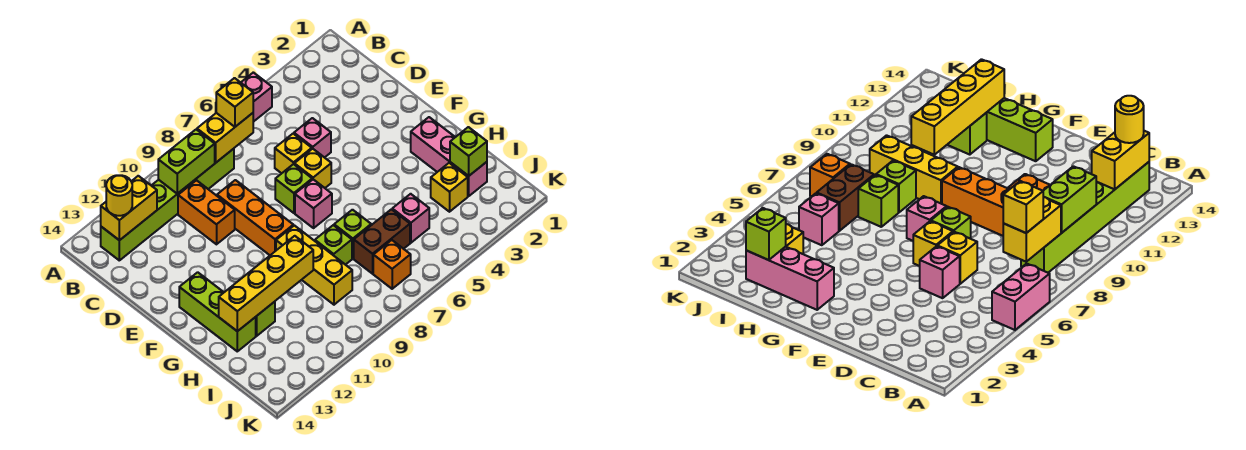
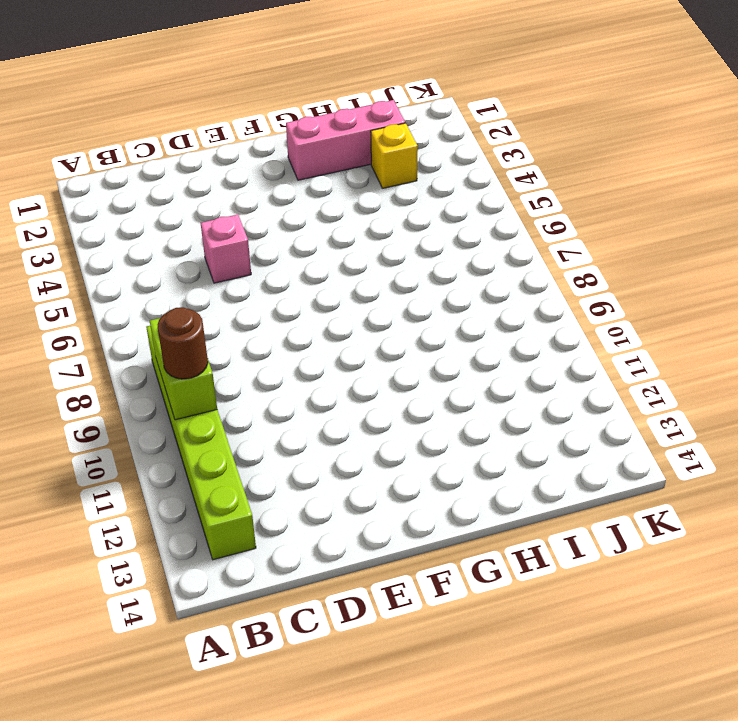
brown 1x1 round brick [158,307,208,379] -> none
none -> pink 1x2 brick [241,72,272,122]
none -> orange 1x2 brick [178,180,235,244]
none -> yellow 1x1 brick [275,134,312,173]

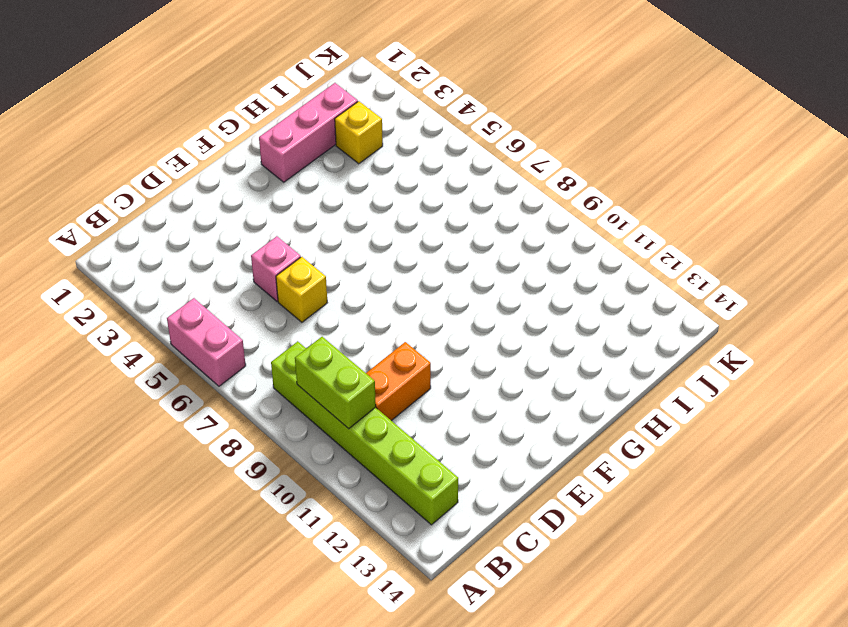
none -> orange 1x3 brick [217,180,293,255]
none -> yellow 1x1 brick [294,149,331,188]
none -> lime 1x1 brick [275,164,312,213]

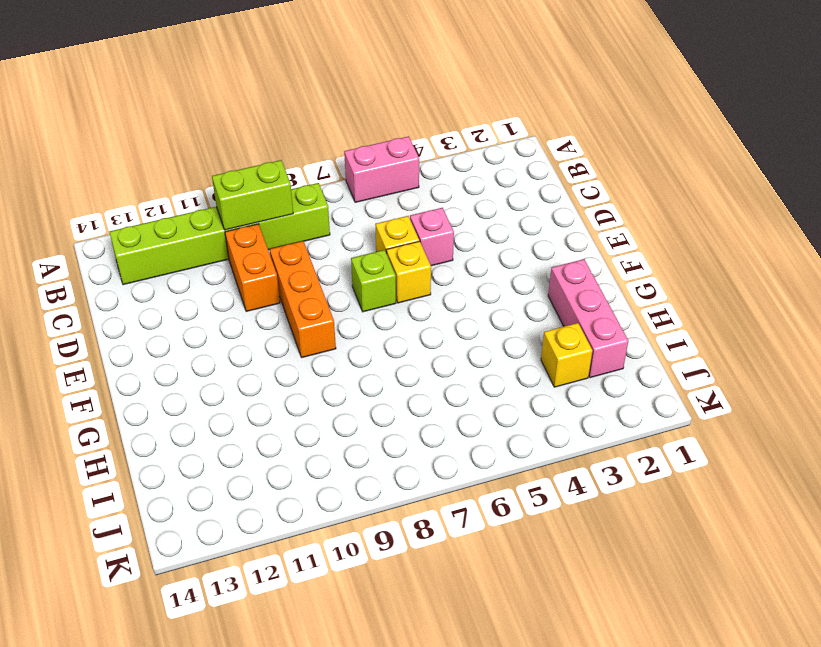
none -> pink 1x1 brick [295,179,332,228]
none -> lime 1x3 brick [179,272,256,351]
none -> yellow 1x3 brick [276,225,352,305]

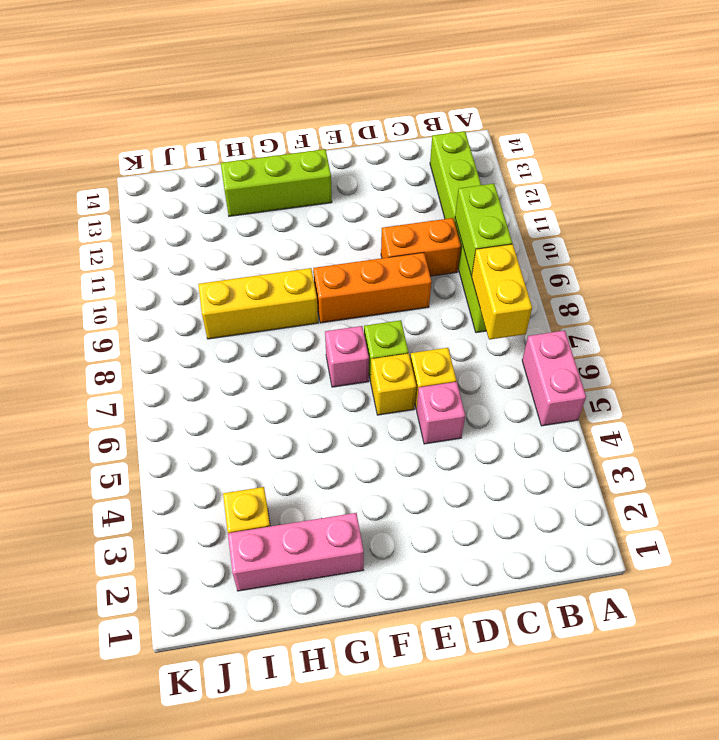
none -> lime 1x1 brick [334,210,371,259]
none -> lime 1x1 brick [315,225,352,265]
none -> lime 1x1 brick [256,302,275,336]

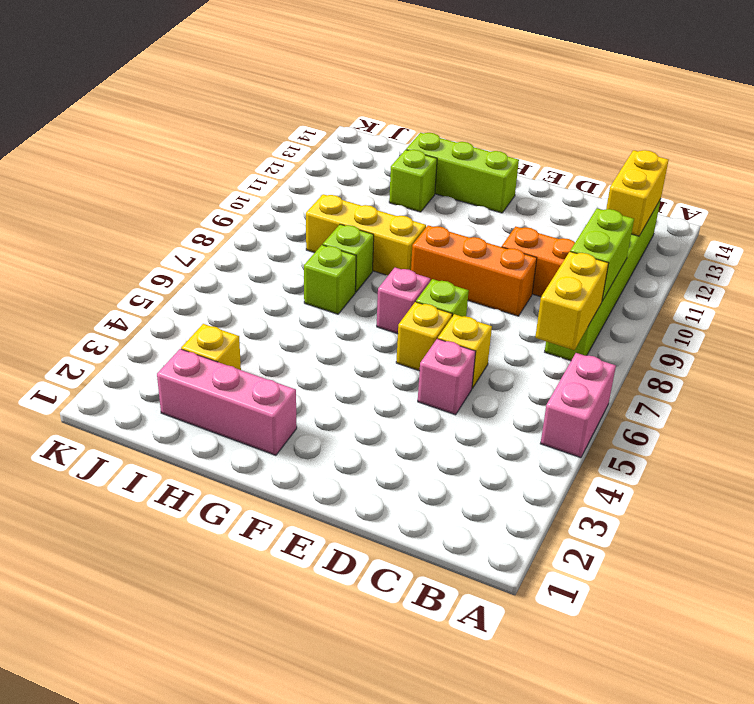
none -> pink 1x1 brick [392,194,429,243]
none -> brown 1x2 brick [354,209,410,274]
none -> orange 1x1 brick [373,240,411,289]

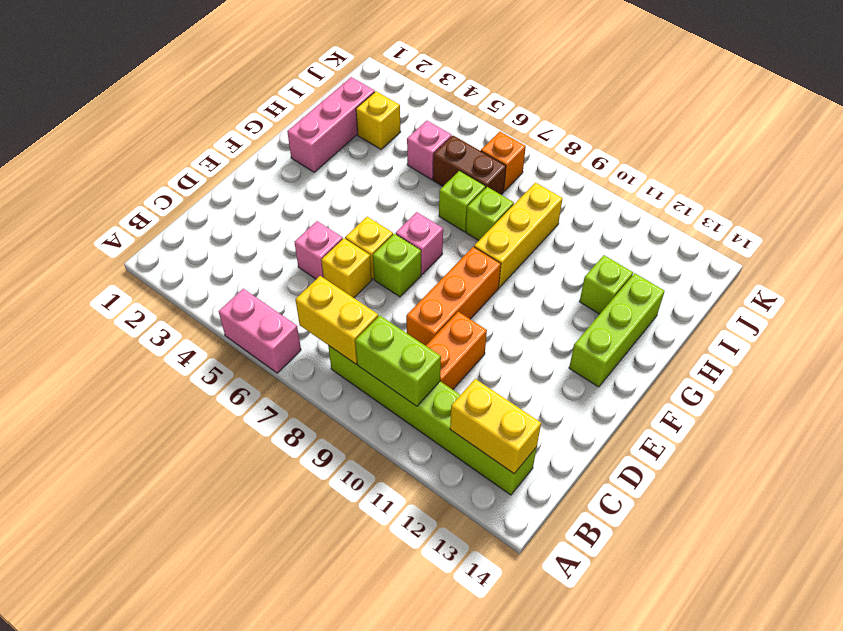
none -> yellow 1x4 brick [219,236,313,331]
none -> lime 1x1 brick [450,127,487,176]
none -> yellow 1x1 brick [216,78,253,127]

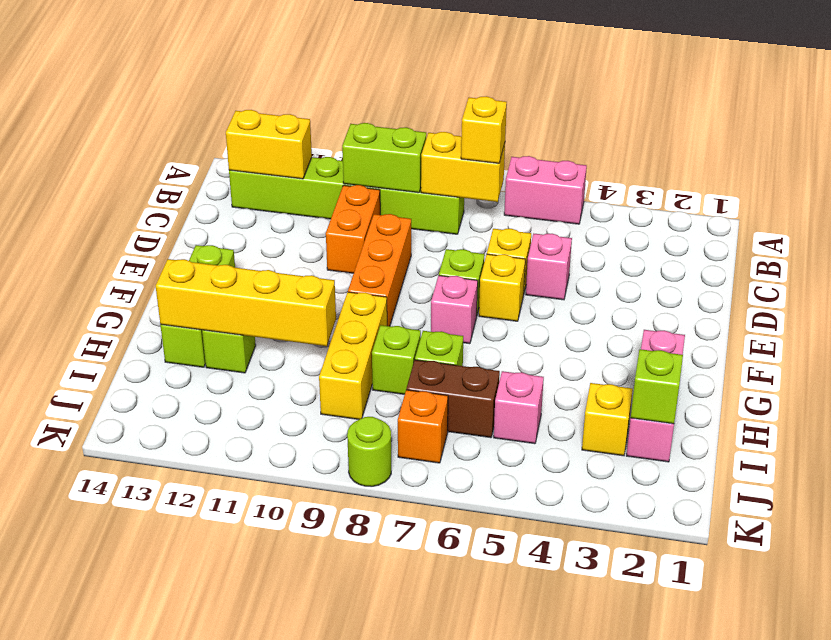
lime 1x1 round brick [347,417,391,487] -> none
none -> yellow 1x1 round brick [106,175,132,216]

